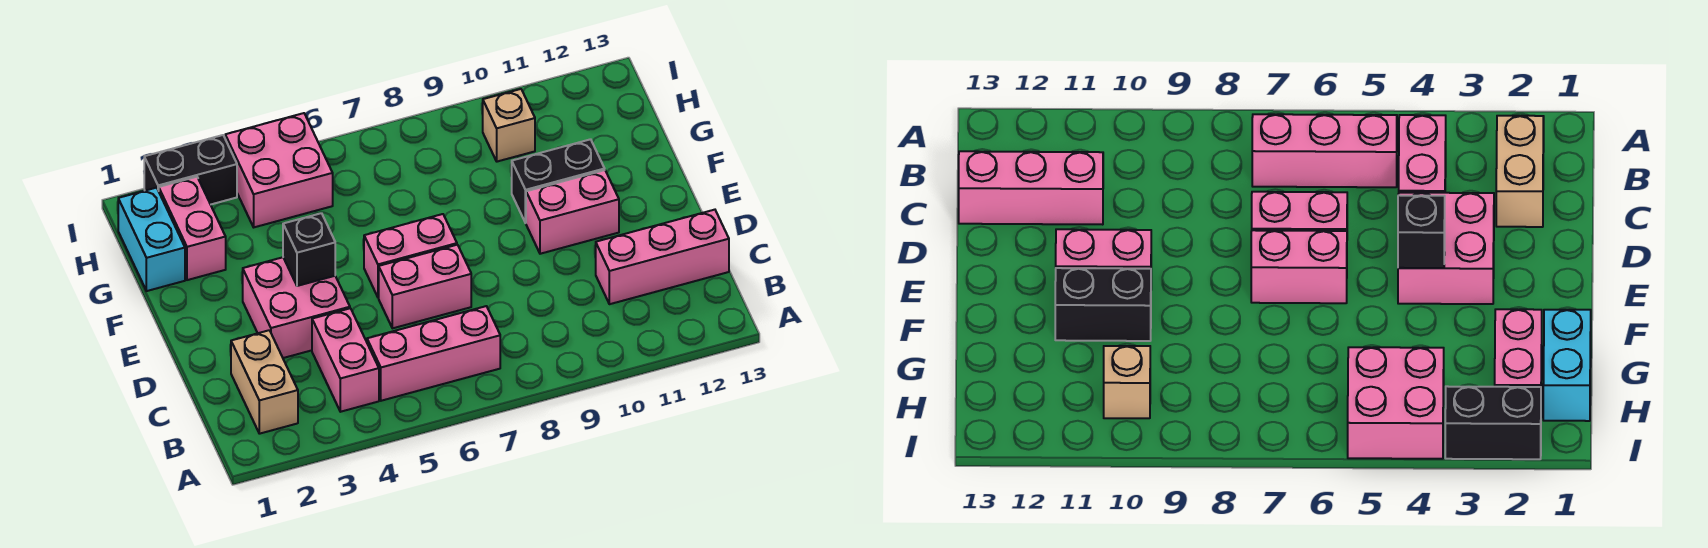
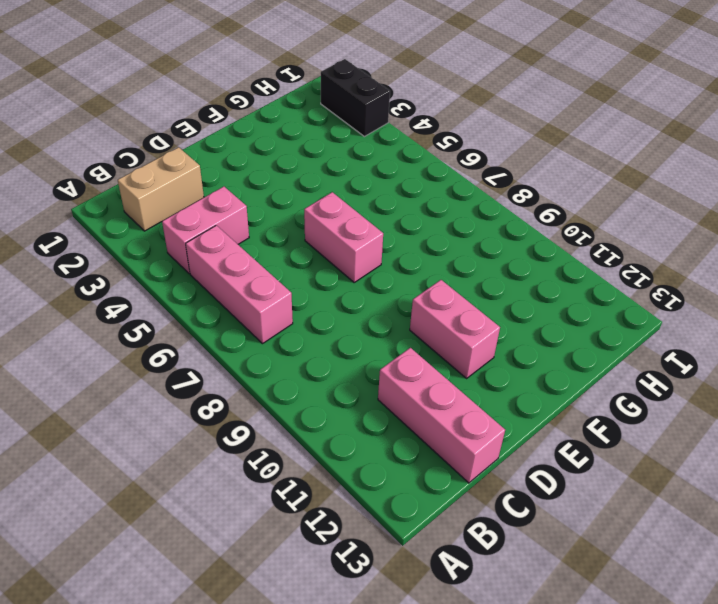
none -> pink 2x2 brick [243,257,350,358]
none -> pink 1x2 brick [379,245,471,328]
none -> black 1x2 brick [512,139,605,223]

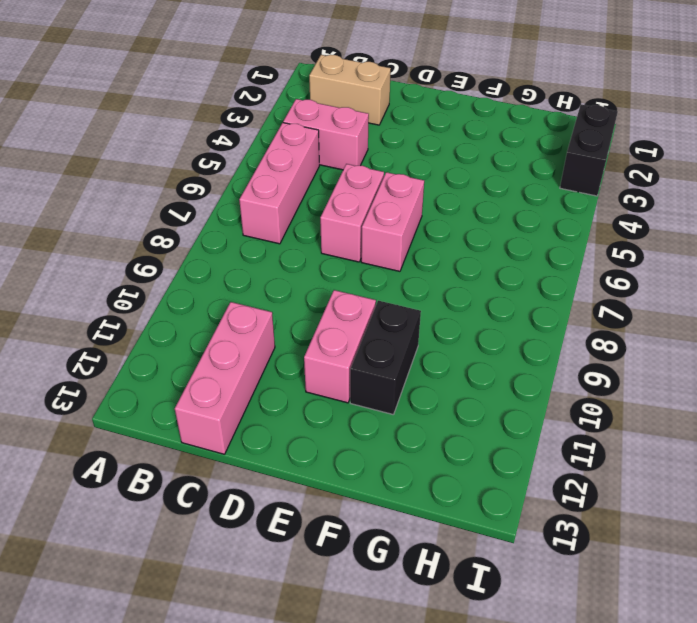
none -> pink 2x2 brick [243,257,350,358]
none -> cyan 1x2 brick [118,188,185,291]
none -> pink 1x2 brick [159,177,226,280]

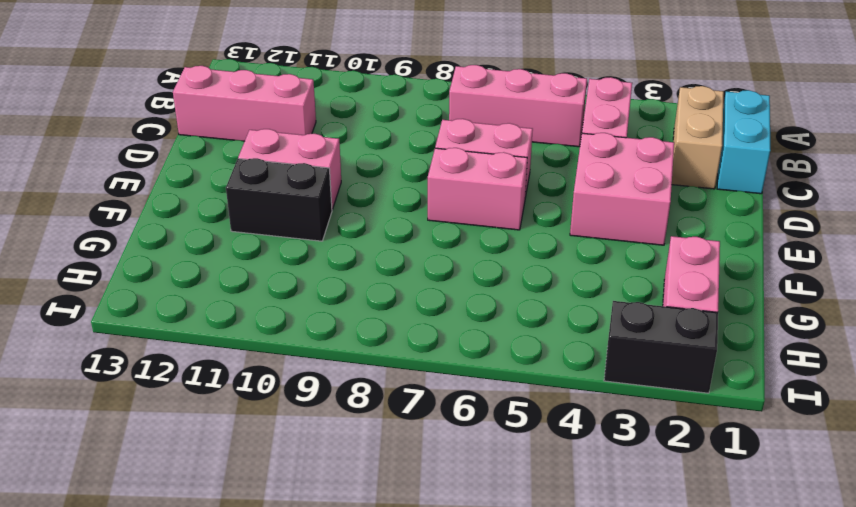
cyan 1x2 brick [717,90,770,194] -> cyan 1x2 brick moved to [118,188,185,291]
none -> pink 2x2 brick [225,113,333,227]
none -> tan 1x1 brick [483,89,535,162]
none -> black 1x1 brick [283,213,335,286]

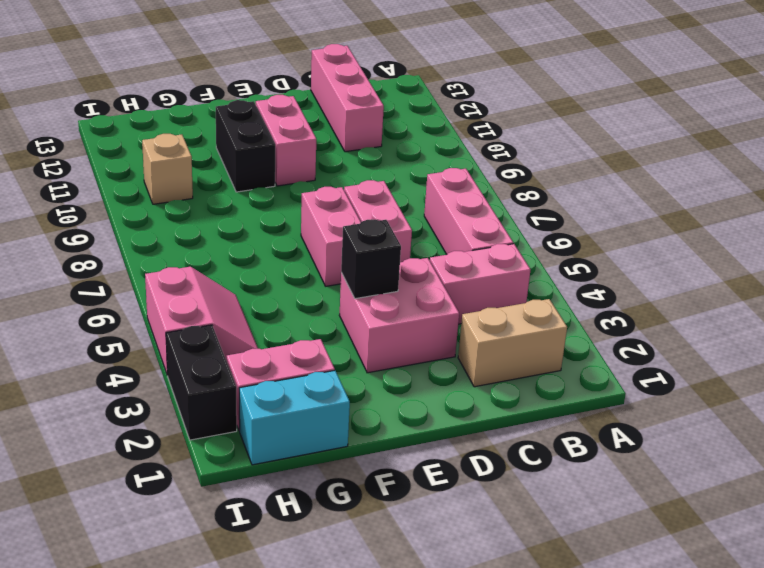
pink 2x2 slope [145,267,258,375] -> pink 2x2 brick [225,113,333,227]

